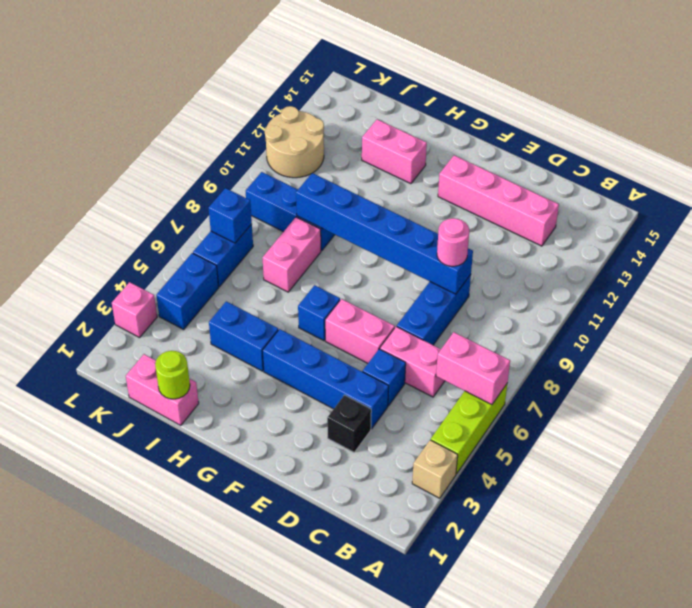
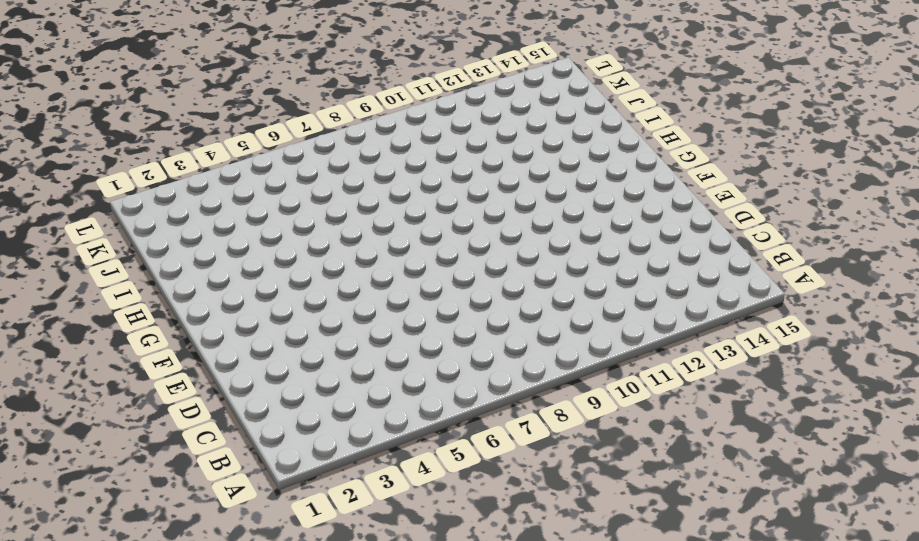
none -> tan 1x1 brick [412,440,458,498]
none -> lime 1x3 brick [431,384,507,474]
none -> pink 1x2 brick [380,326,445,397]

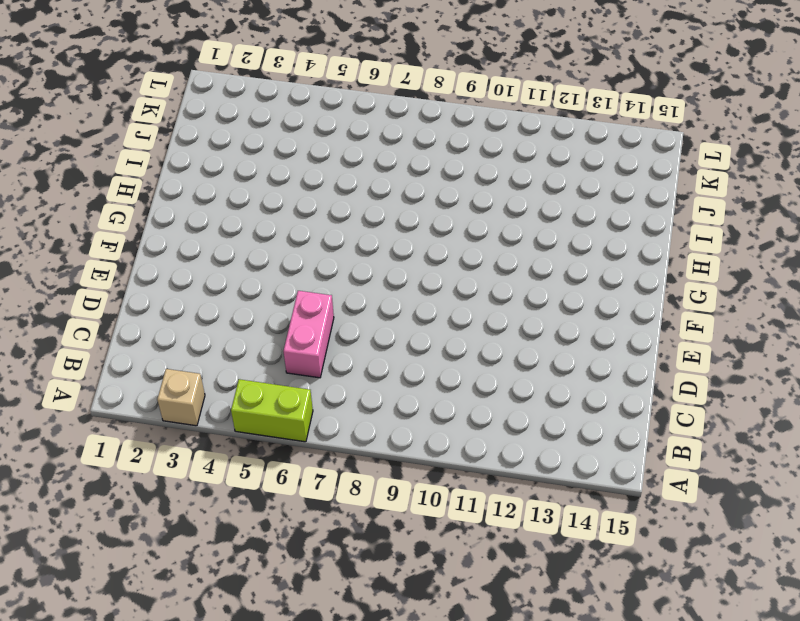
lime 1x2 brick [231,379,313,442] -> lime 1x3 brick [431,384,507,474]
none -> pink 1x4 brick [438,155,559,246]
none -> black 1x1 brick [327,395,371,452]
none -> blue 1x4 brick [263,329,389,429]

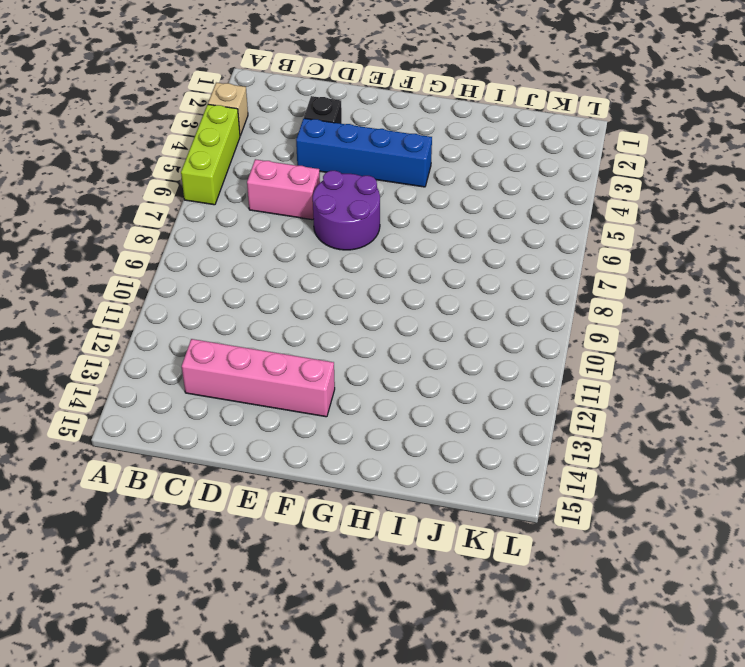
purple 2x2 round brick [313,171,380,250] -> pink 1x2 brick [325,299,395,363]
none -> blue 1x1 brick [363,349,406,406]
none -> blue 1x3 brick [397,275,471,345]
none -> blue 1x1 brick [298,285,340,341]

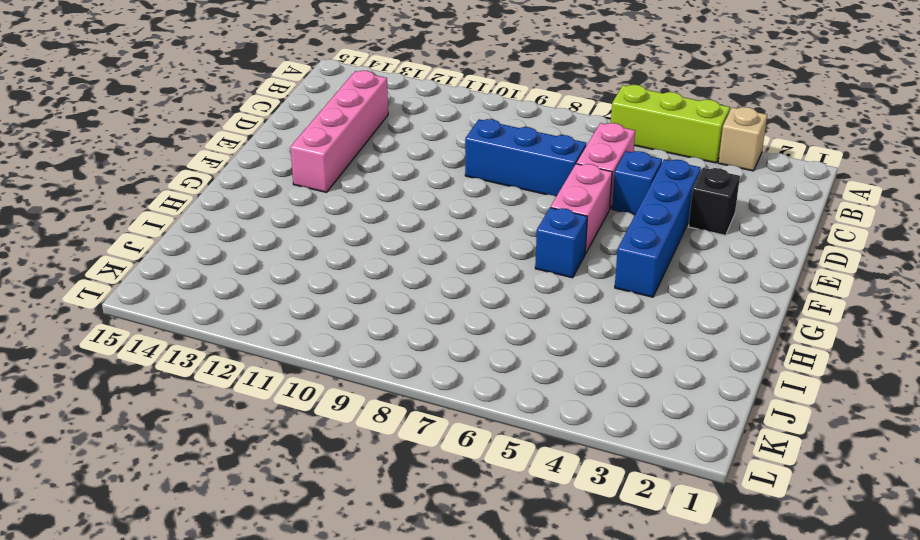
none -> blue 1x2 brick [209,301,278,371]
none -> pink 1x2 brick [362,119,427,184]
none -> pink 1x2 brick [126,354,199,426]

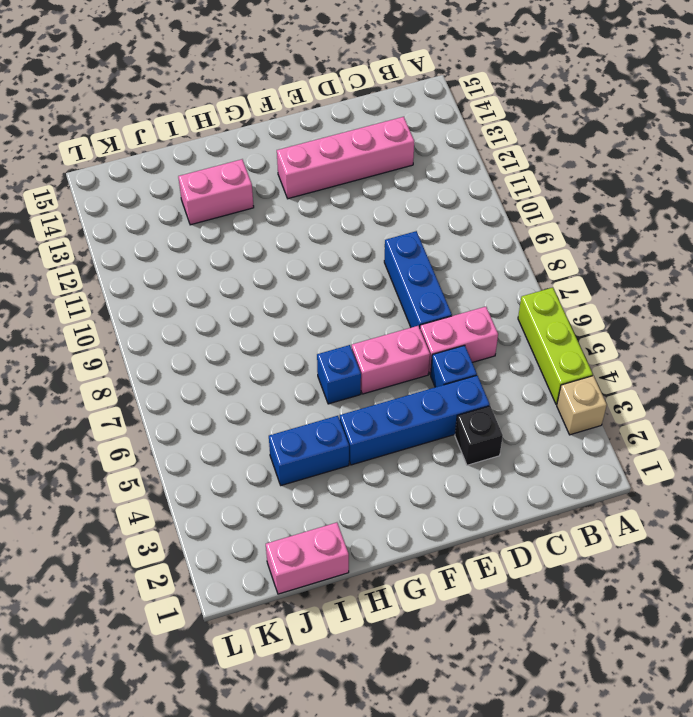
none -> pink 1x2 brick [263,217,321,292]
none -> blue 1x3 brick [246,172,335,251]
none -> blue 1x2 brick [156,253,219,329]

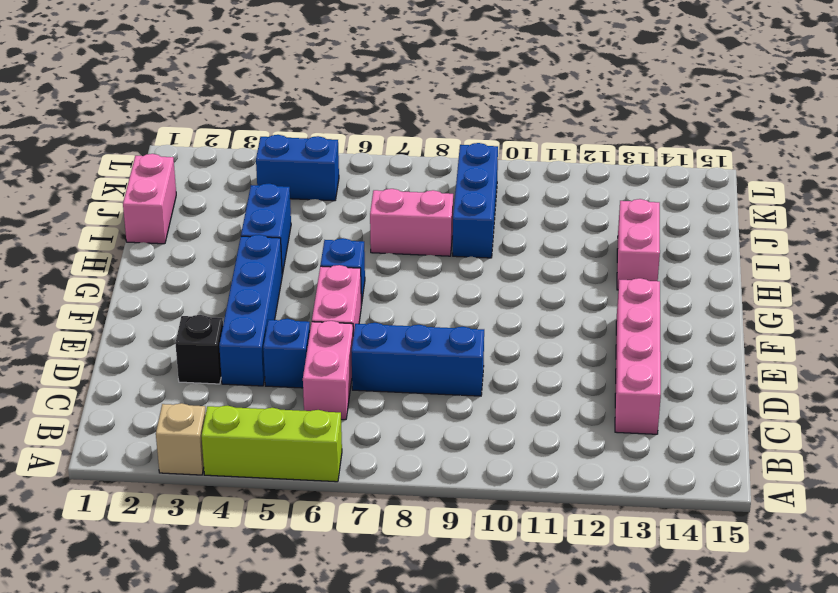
none -> blue 1x2 brick [193,224,253,287]
none -> tan 2x2 round brick [265,106,324,178]
none -> pink 1x1 brick [112,282,157,338]

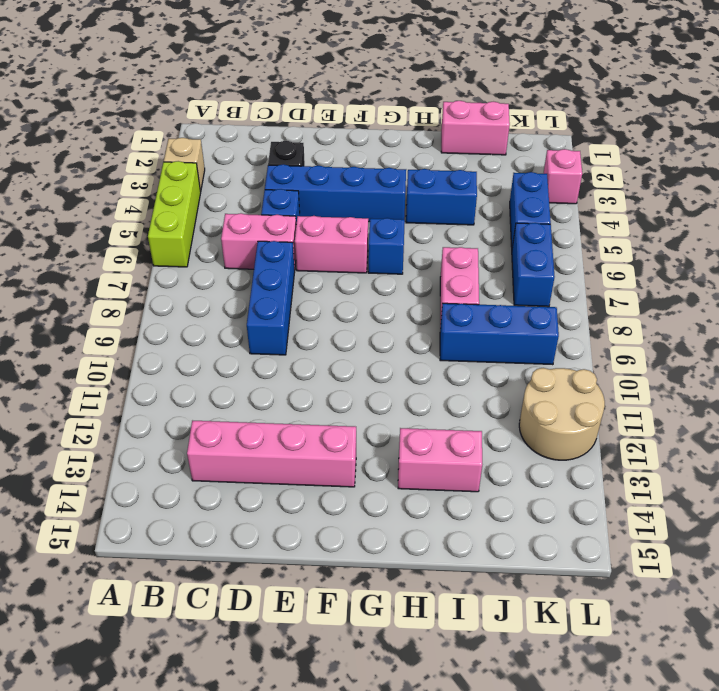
none -> pink 1x2 brick [436,332,510,405]
none -> blue 1x6 brick [296,173,473,294]
none -> lime 1x1 round brick [155,351,190,399]

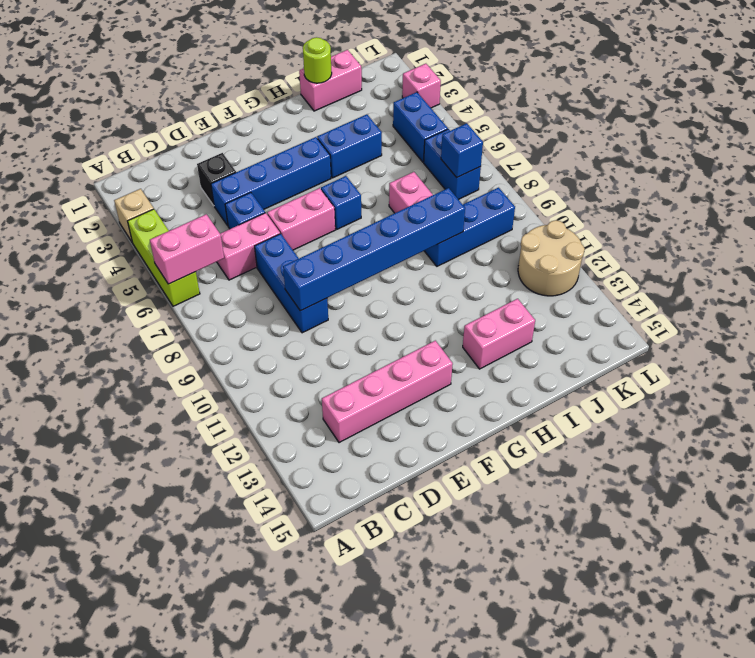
none -> pink 1x1 round brick [437,218,469,266]

